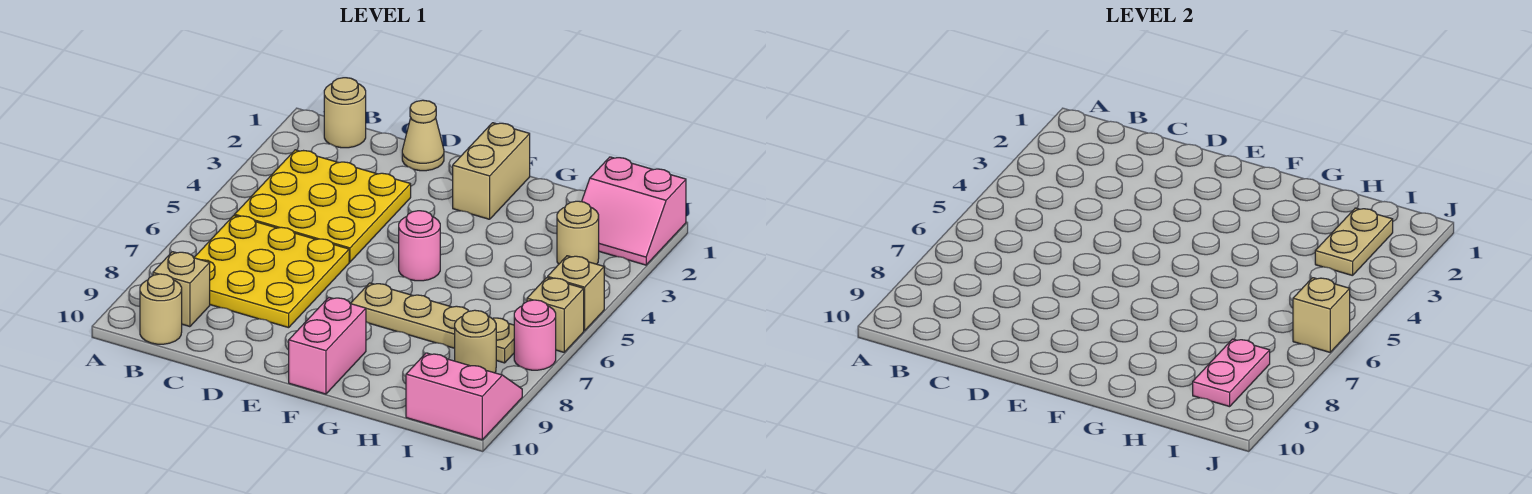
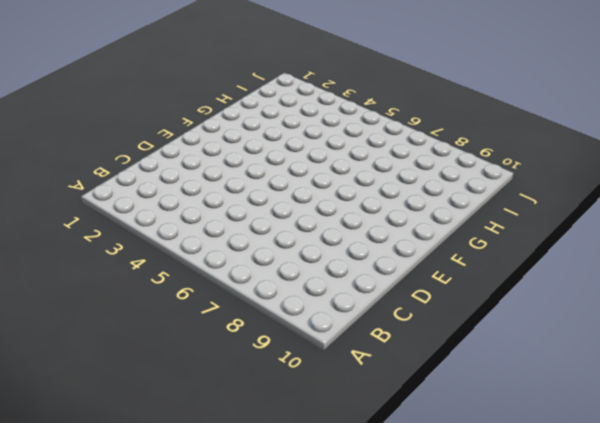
none -> tan 1x1 round brick [324,78,366,148]
none -> yellow 3x3 plate [235,150,411,262]
none -> yellow 3x3 plate [194,215,349,328]

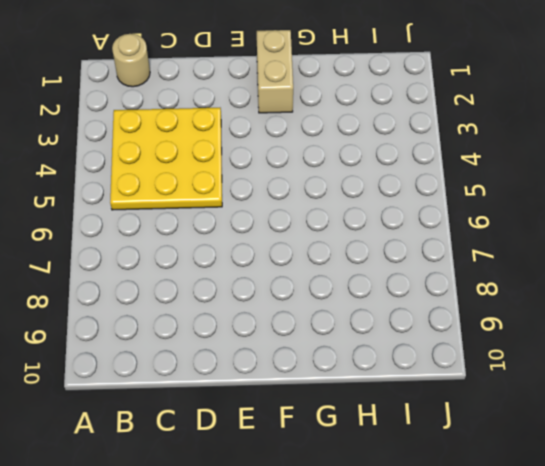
none -> yellow 3x3 plate [194,215,349,328]
none -> tan 1x1 brick [153,252,210,327]
none -> tan 1x1 round brick [140,274,182,344]

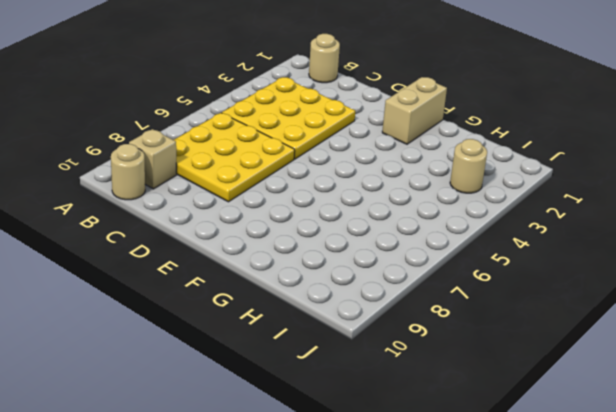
none -> tan 1x1 cone [402,100,444,171]
none -> pink 1x1 round brick [399,211,440,281]
none -> tan 1x4 plate [350,283,514,363]

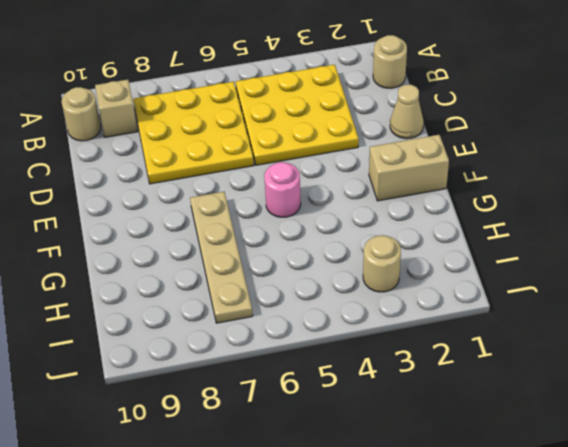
none -> pink 1x2 brick [289,297,366,394]
none -> pink 2x2 slope [582,157,686,265]
none -> tan 1x1 round brick [455,310,496,373]

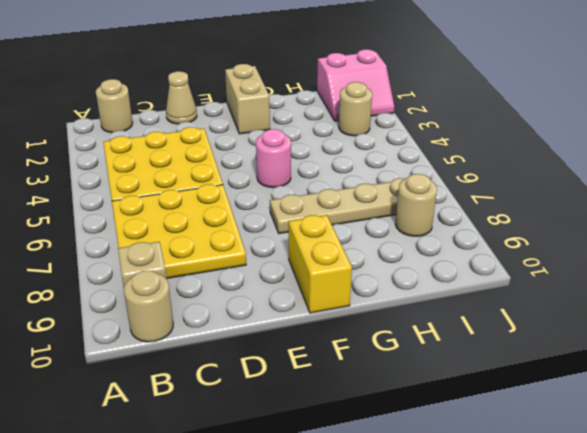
yellow 1x2 brick [288,215,352,313] -> pink 1x2 brick [289,297,366,394]
none -> pink 2x2 slope [406,353,522,440]
none -> tan 1x1 brick [548,256,604,331]
none -> tan 1x1 brick [527,278,584,352]

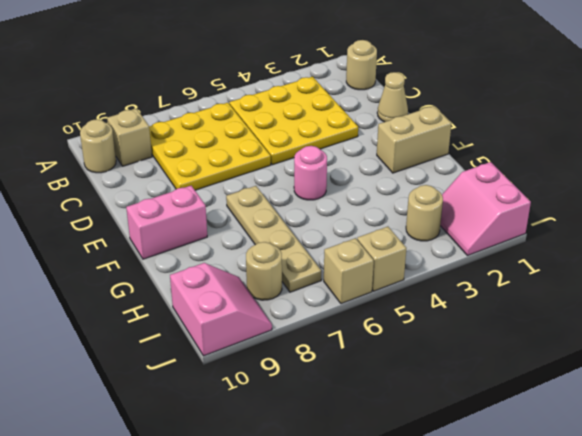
none -> pink 1x1 round brick [514,300,556,370]
none -> tan 1x2 plate [1315,208,1393,276]
none -> pink 1x2 plate [1193,339,1270,407]

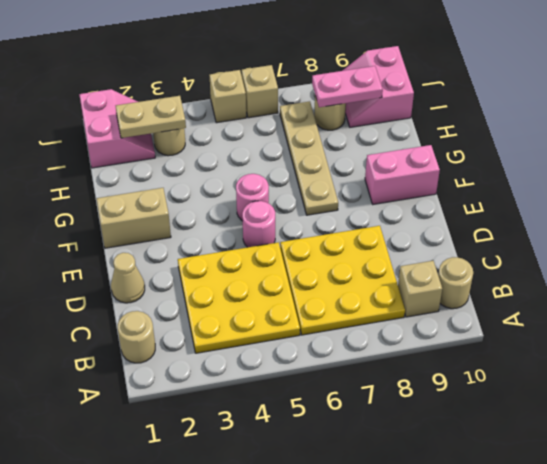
pink 1x1 round brick [242,201,275,247] -> pink 1x1 round brick moved to [514,300,556,370]
none -> tan 1x1 brick [1293,278,1350,352]

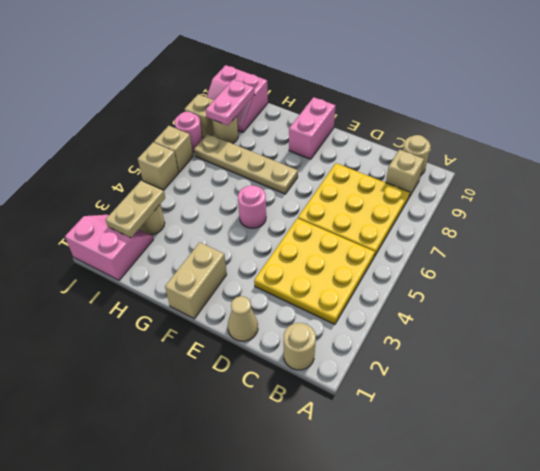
tan 1x1 brick [185,94,214,138] -> tan 1x1 brick moved to [1293,278,1350,352]

